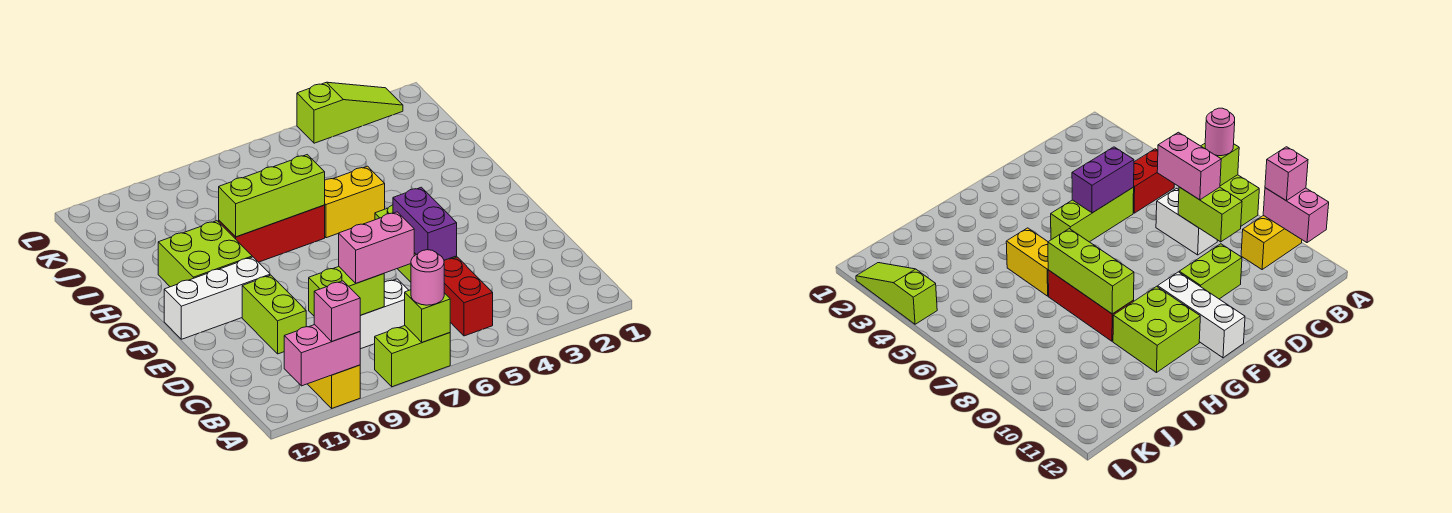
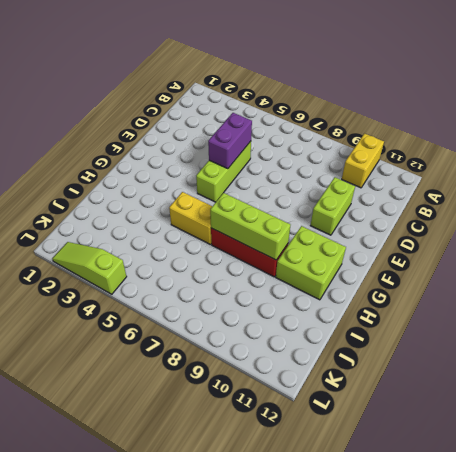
none -> lime 1x2 brick [375,326,450,387]
none -> red 1x2 brick [444,257,493,336]
none -> white 1x2 brick [360,279,409,349]

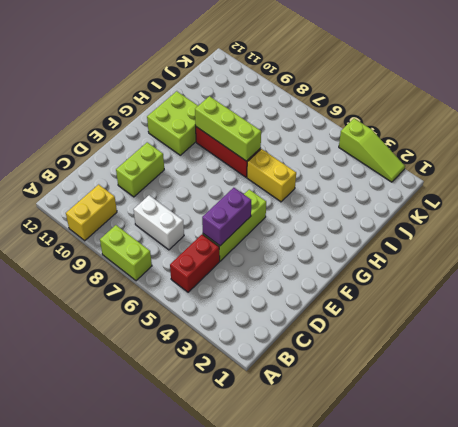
none -> white 1x3 brick [164,257,270,339]
none -> lime 1x1 brick [405,290,450,342]
none -> pink 1x2 brick [284,325,360,386]

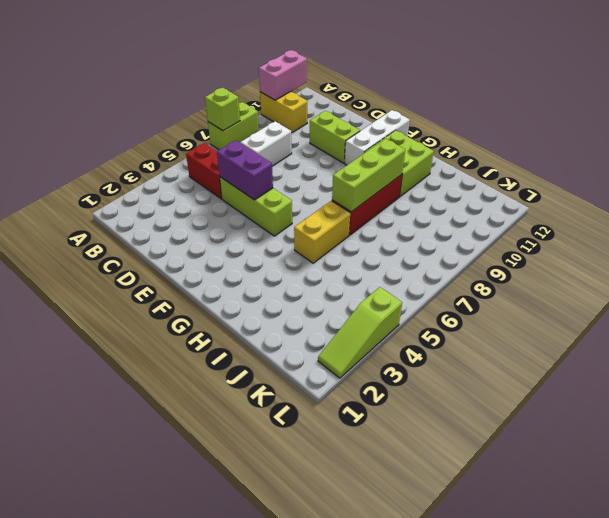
none -> lime 1x2 brick [309,267,384,316]
none -> pink 1x1 round brick [411,250,444,305]
none -> pink 1x1 brick [314,281,361,341]

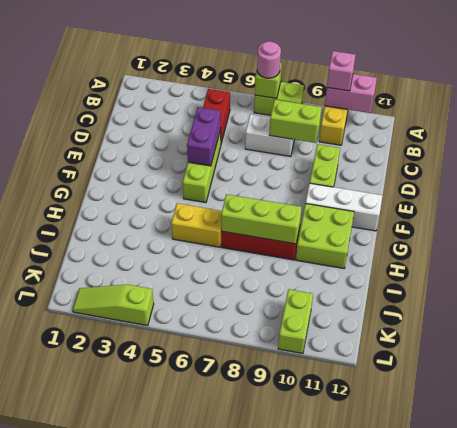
lime 1x2 brick [278,289,313,353] -> none
none -> pink 1x2 brick [339,212,414,283]

